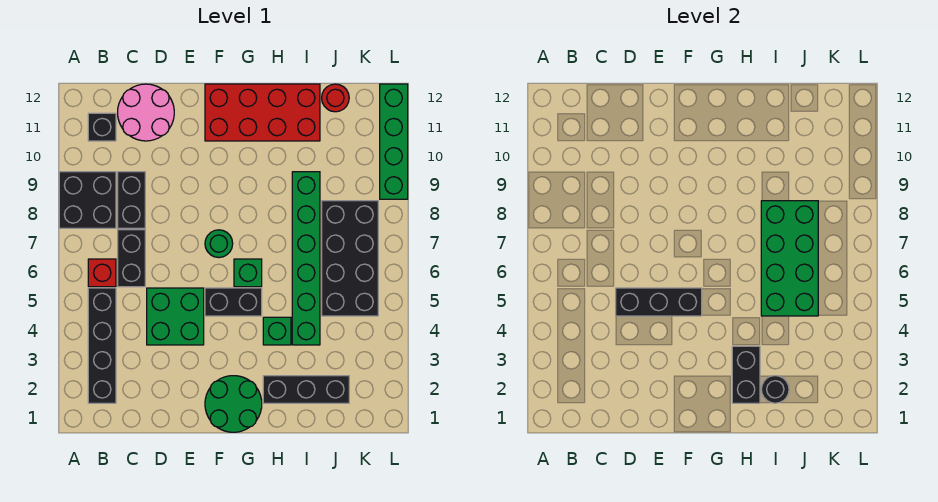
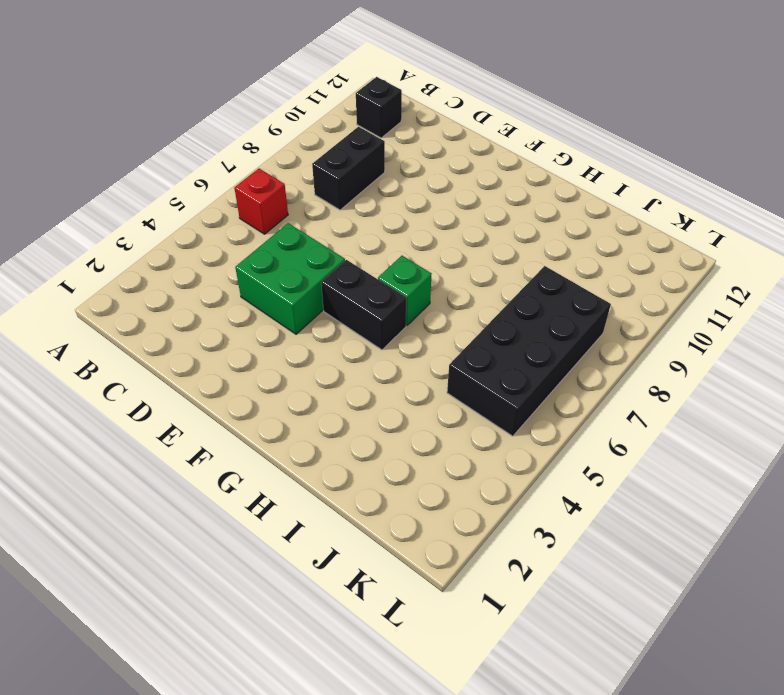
none -> black 2x2 brick [59,172,116,228]
none -> black 1x4 brick [88,288,116,403]
none -> black 1x2 brick [118,230,145,287]

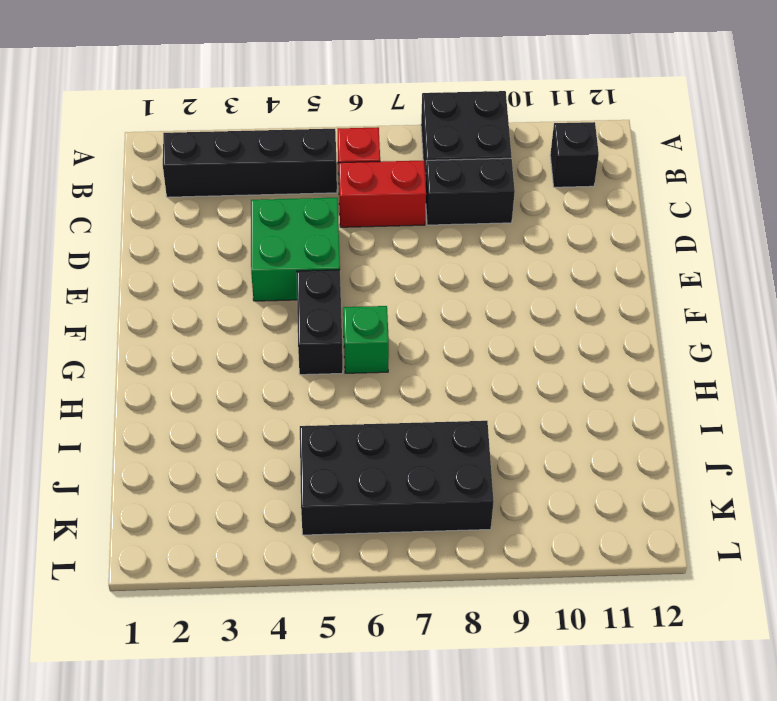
red 1x2 brick [339,160,426,227] -> black 1x2 brick [118,230,145,287]
none -> pink 2x2 round brick [118,84,174,141]
none -> green 2x2 round brick [205,376,262,432]
none -> green 1x1 round brick [205,230,233,258]

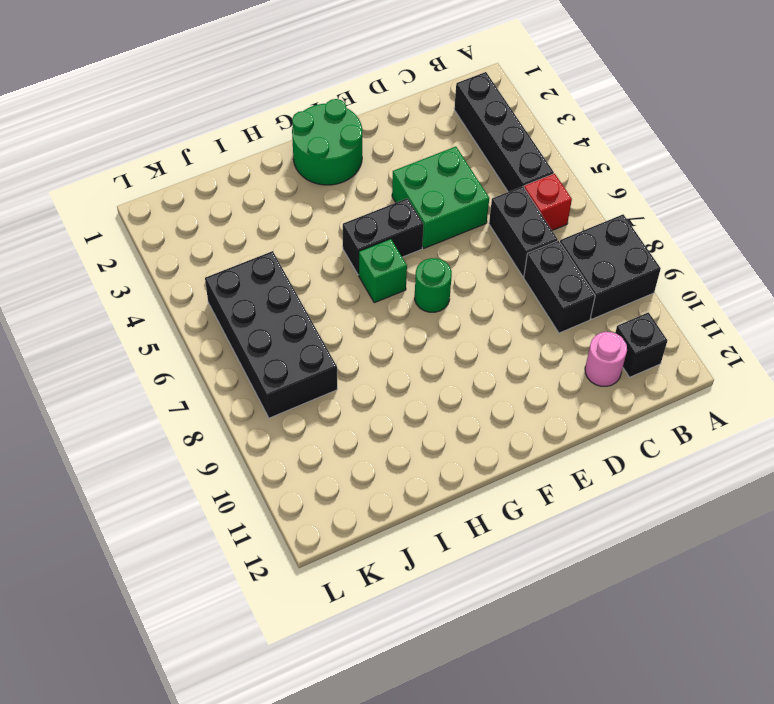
pink 1x1 round brick [585,332,627,386] -> pink 2x2 round brick [118,84,174,141]
none -> red 2x4 brick [205,84,320,141]
none -> black 1x3 brick [263,376,349,403]
none -> green 1x1 brick [263,317,291,345]

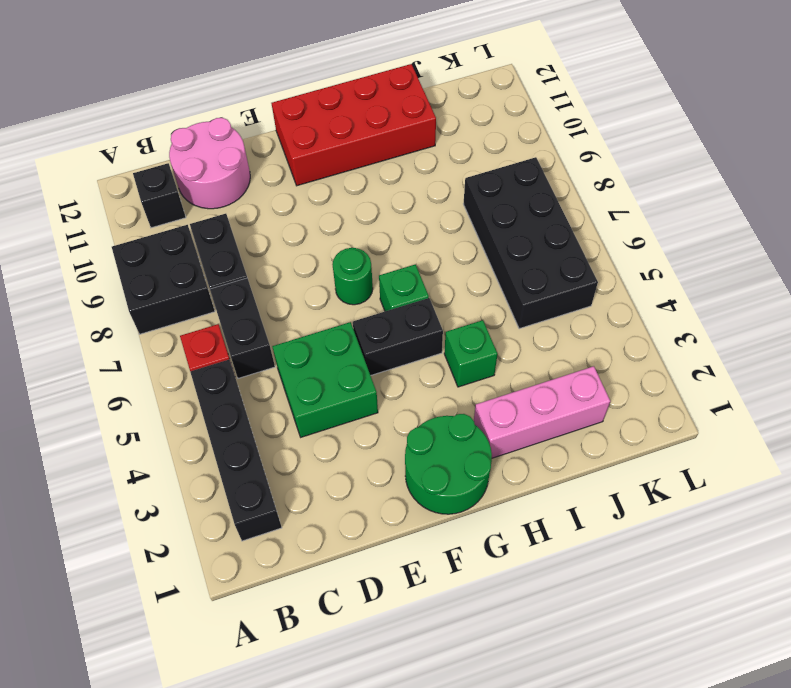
pink 1x3 brick [474,366,610,458] -> black 1x3 brick [263,376,349,403]
none -> green 1x6 brick [292,172,320,345]
none -> red 1x1 round brick [322,84,349,112]
none -> green 1x4 brick [380,84,408,199]

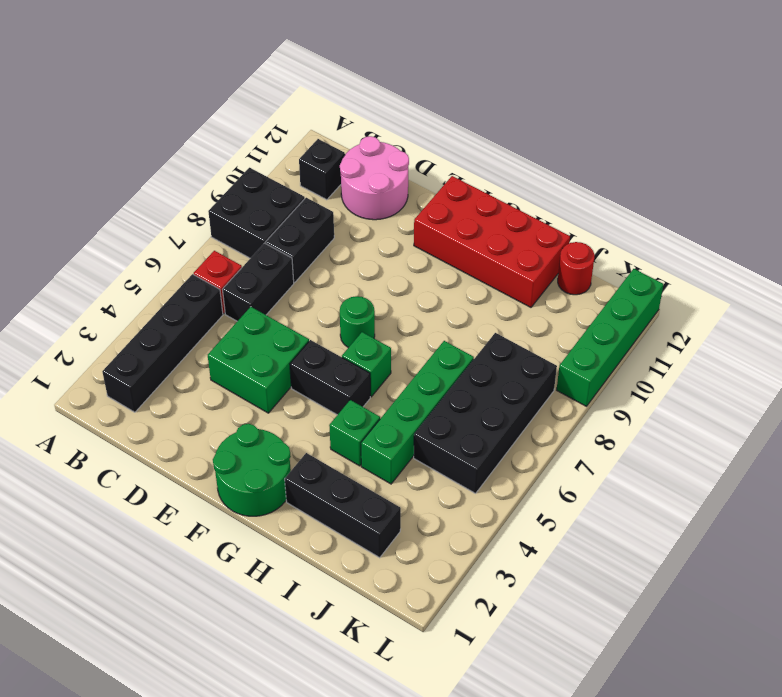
green 1x4 brick [361,341,474,484] -> green 1x6 brick [292,172,320,345]
none -> black 1x3 brick [616,288,702,316]
none -> black 1x2 brick [732,346,760,403]
none -> black 1x1 round brick [761,376,789,403]

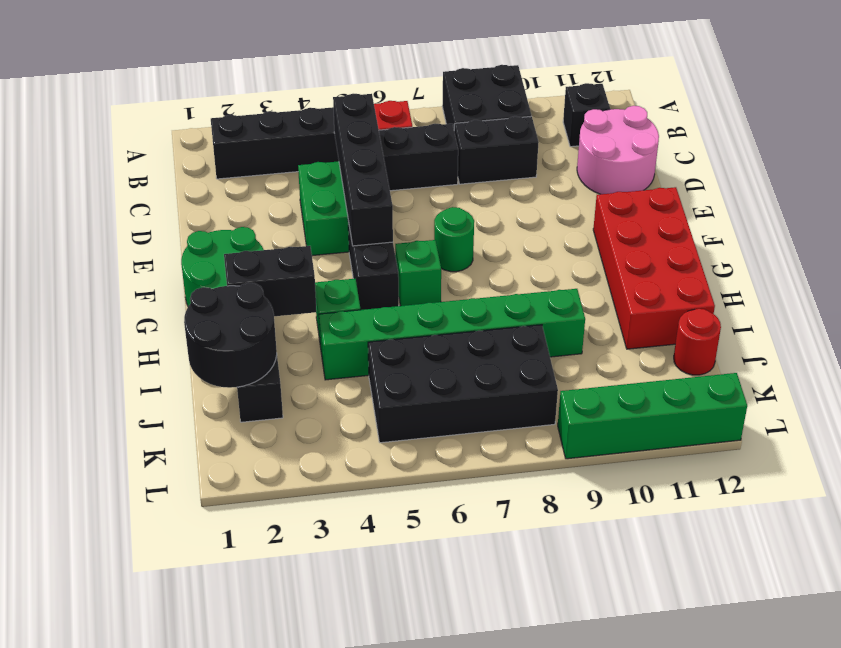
black 1x4 brick [333,94,393,246] -> black 1x3 brick [616,288,702,316]
black 2x2 round brick [184,283,277,388] -> black 1x1 round brick [761,376,789,403]
none -> green 2x4 brick [761,201,818,316]

